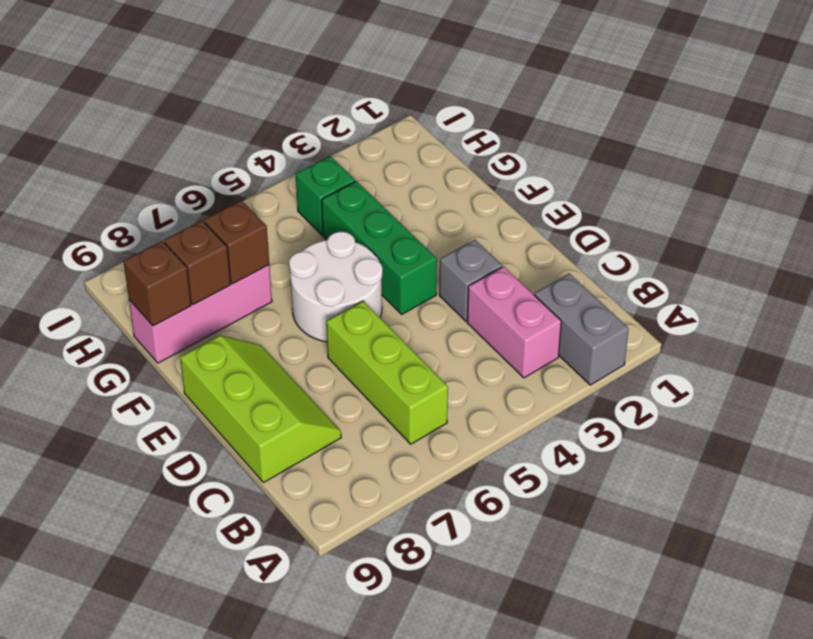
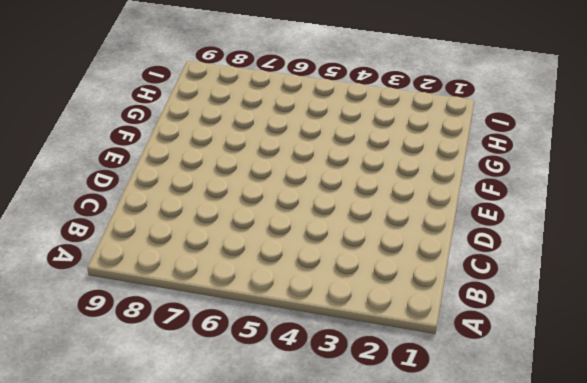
none -> grey 1x2 brick [534,274,629,385]
none -> pink 1x2 brick [467,267,561,378]
none -> lime 1x3 brick [326,301,448,444]

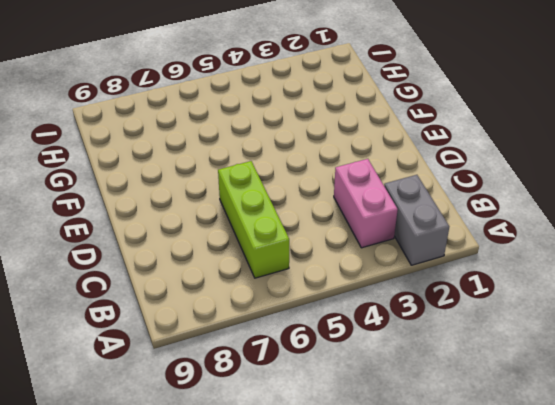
none -> lime 2x3 slope [180,336,341,483]
none -> grey 1x1 brick [439,240,502,321]
none -> green 1x3 brick [322,181,437,314]

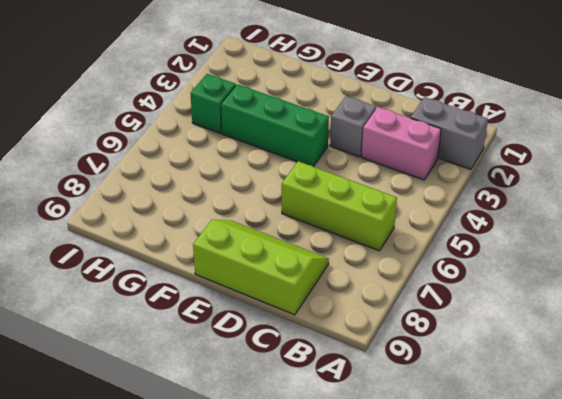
none -> white 2x2 round brick [289,232,382,342]
none -> pink 1x3 brick [129,265,272,363]
none -> brown 1x1 brick [204,200,269,284]

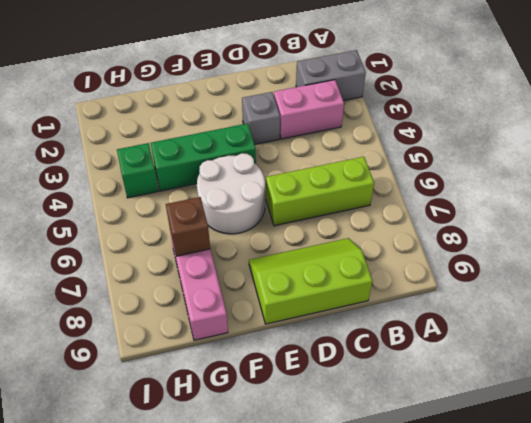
none -> brown 1x1 brick [164,221,231,305]
none -> brown 1x1 brick [123,241,191,326]

